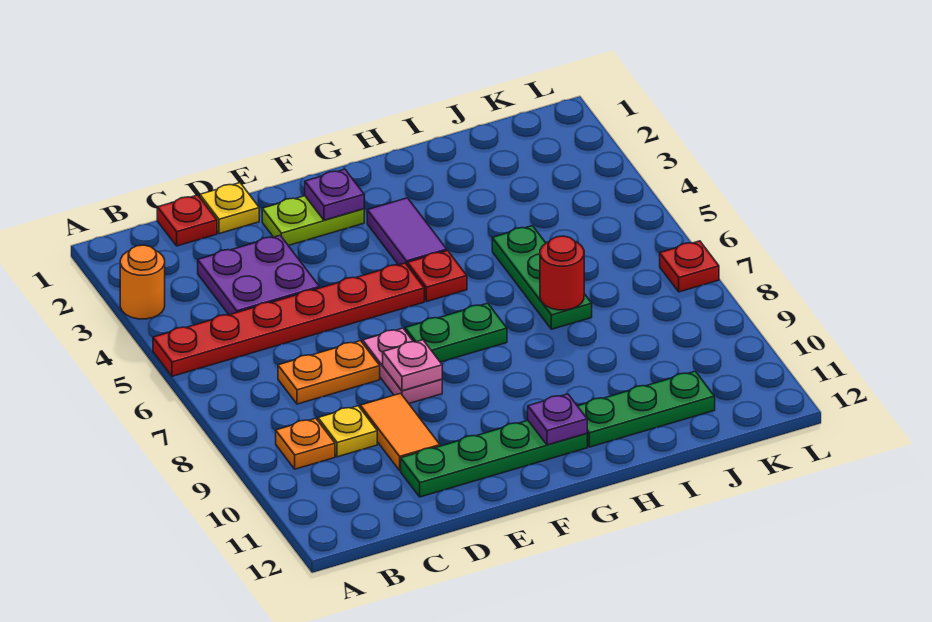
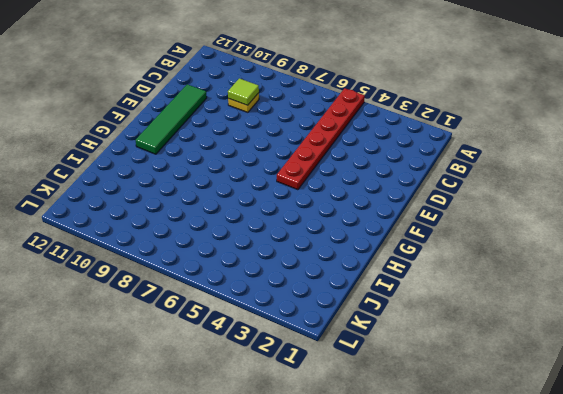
lime 1x1 tile [228,78,259,105] -> none
green 1x4 tile [136,84,207,154] -> green 1x4 plate [401,421,587,497]
none -> orange 1x1 round brick [120,245,165,319]
none -> orange 1x1 plate [276,418,335,469]
none -> red 1x1 plate [157,195,217,246]

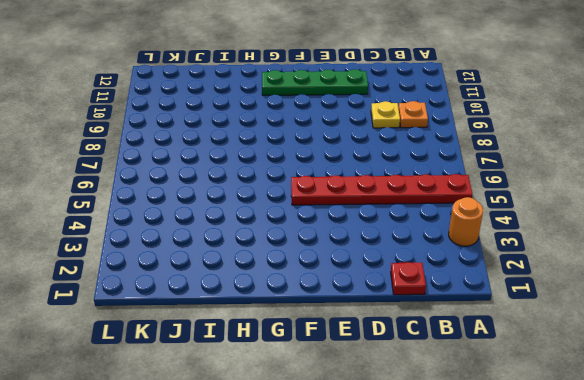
none -> purple 2x2 plate [198,235,320,315]
none -> orange 1x2 plate [278,341,380,404]
none -> yellow 1x1 plate [200,183,259,234]

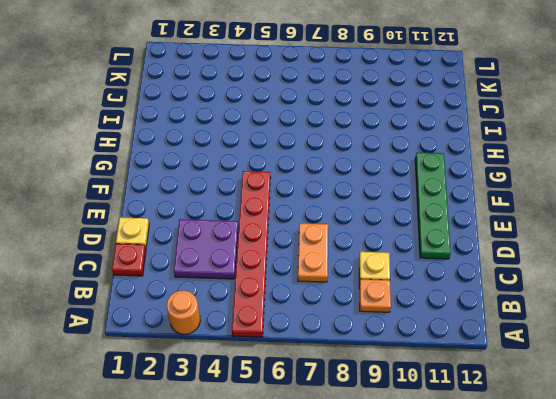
none -> orange 1x2 tile [360,393,440,471]
none -> lime 1x2 plate [262,196,364,246]
none -> pink 1x2 plate [363,328,442,403]

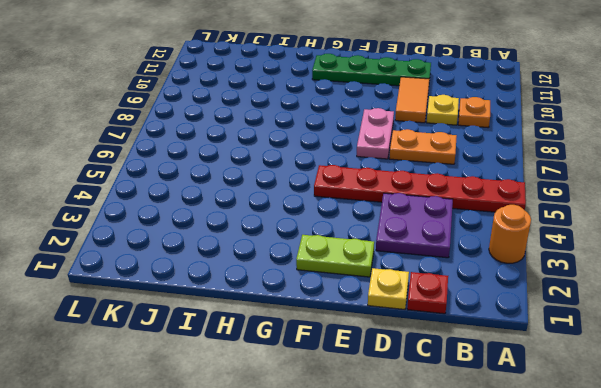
none -> green 1x2 plate [405,303,507,362]
none -> purple 1x2 tile [367,198,447,265]
none -> red 1x1 plate [407,251,467,302]

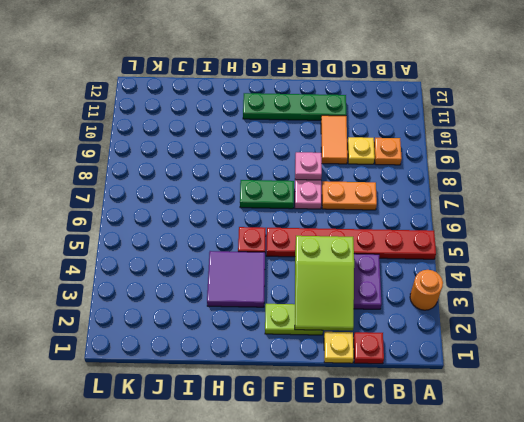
lime 2x3 slope [295,236,354,331] -> none
purple 2x2 tile [207,251,265,307] -> purple 1x2 tile [367,198,447,265]
none -> green 1x3 plate [578,371,715,447]
none -> green 1x3 plate [492,226,592,329]
none -> red 1x1 plate [660,241,719,292]

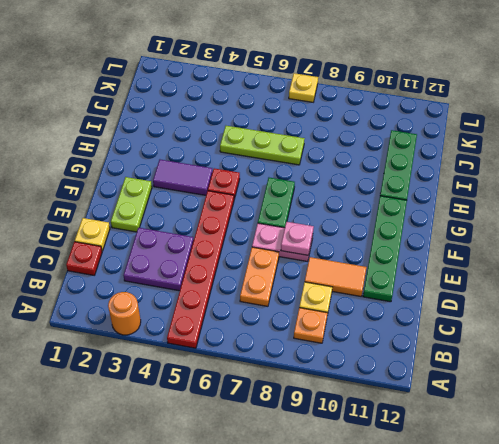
lime 1x3 plate [220,126,305,165] -> green 1x3 plate [492,226,592,329]
yellow 1x1 plate [289,73,318,102] -> red 1x1 plate [660,241,719,292]
none -> purple 1x1 plate [305,169,364,220]
none -> purple 1x1 plate [528,394,587,445]
none -> red 1x1 round brick [540,236,584,310]

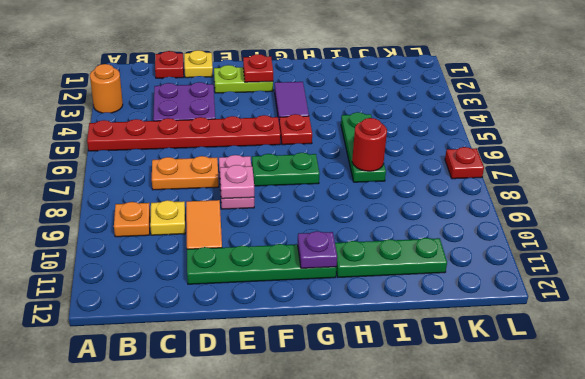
red 1x1 plate [243,54,273,82] -> purple 1x1 plate [305,169,364,220]

